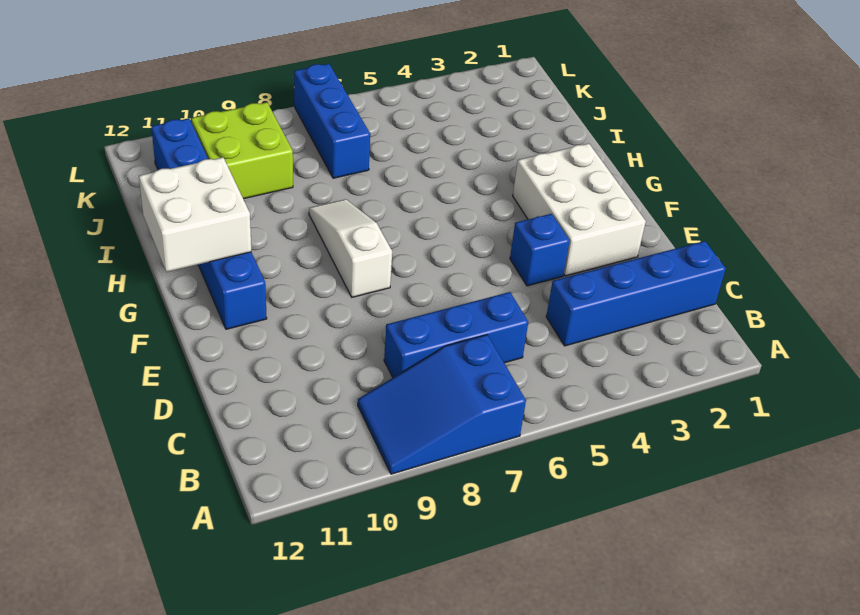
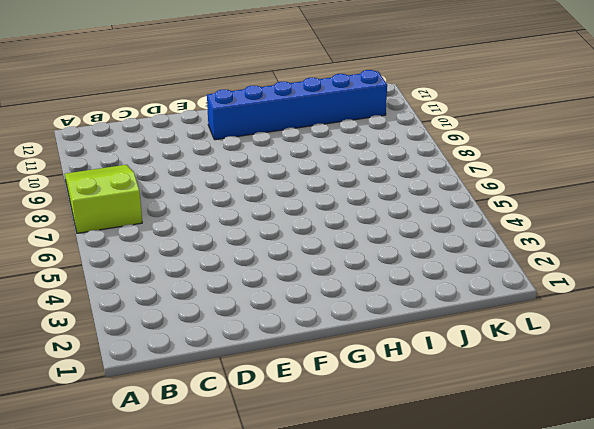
lime 2x3 slope [65,165,142,233] -> blue 2x3 slope [358,335,526,474]
none -> blue 1x4 brick [546,241,726,346]
none -> blue 1x3 brick [384,292,528,377]

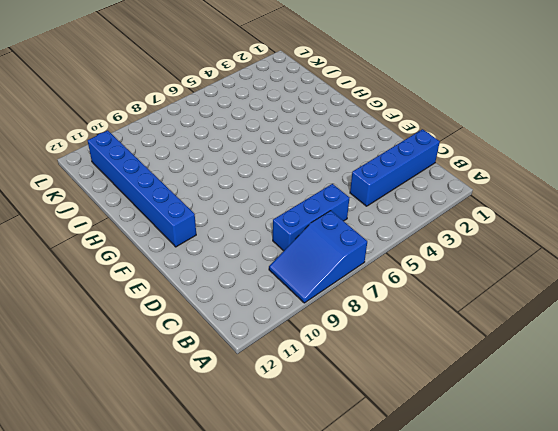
none -> white 2x3 brick [513,143,646,276]
none -> blue 1x1 brick [510,214,570,286]

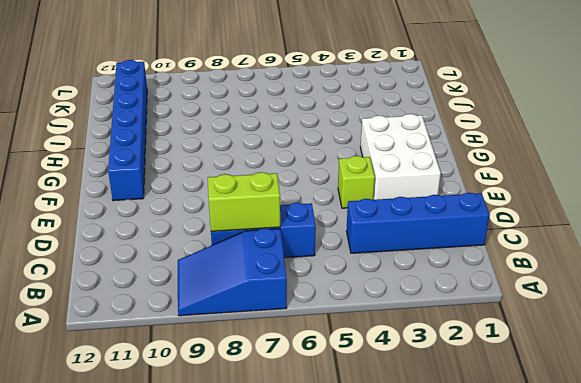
lime 1x2 brick [208,172,280,231] -> none
lime 1x1 brick [338,156,375,208] -> blue 1x1 brick [510,214,570,286]
none -> white 1x3 slope [309,199,392,297]
none -> blue 1x3 brick [294,64,370,178]

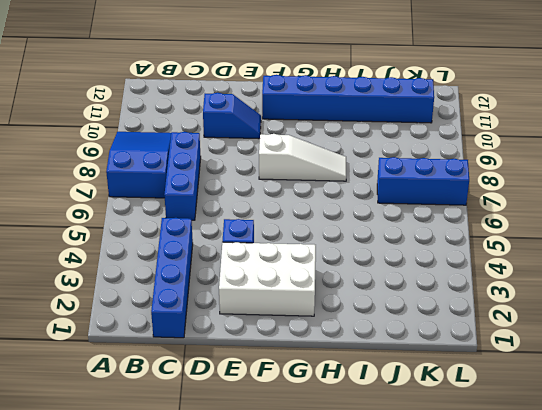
blue 1x2 slope [203,93,261,139] -> none
none -> lime 2x2 brick [191,102,293,199]
none -> white 2x2 brick [139,157,251,272]

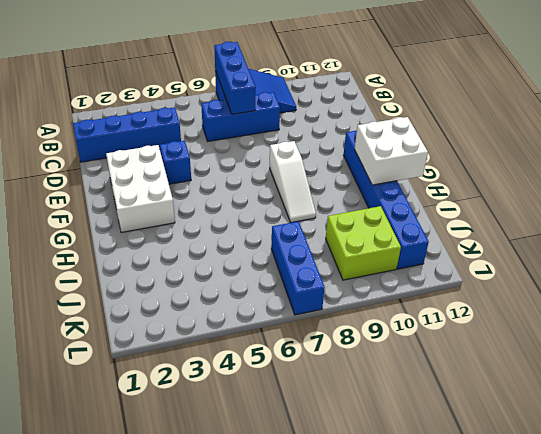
blue 1x3 brick [214,42,256,114] -> none

